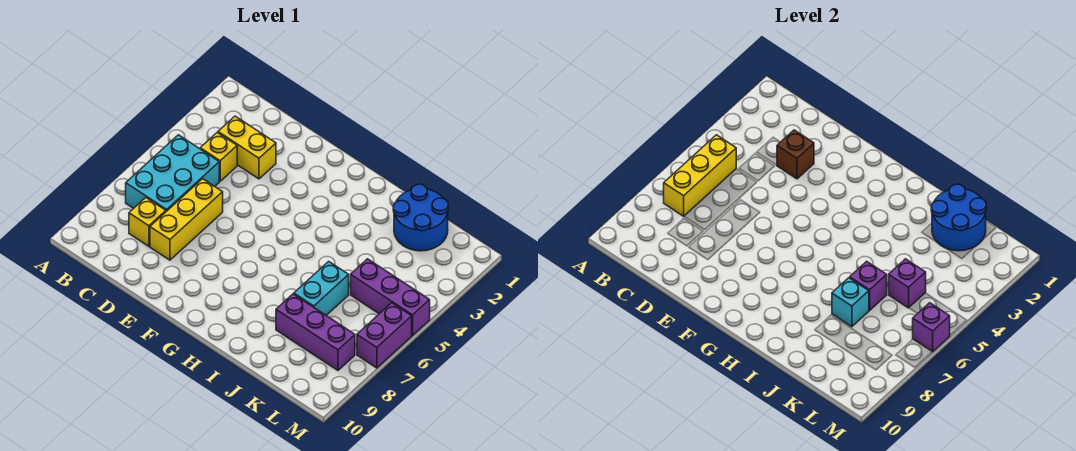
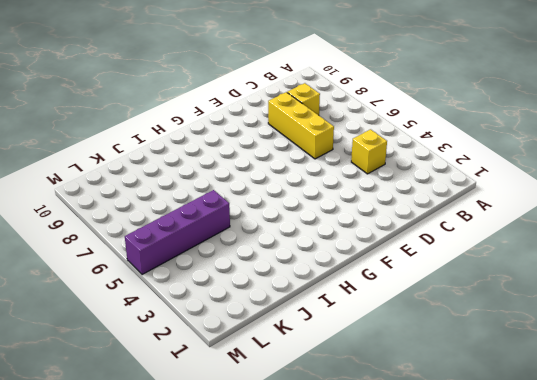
purple 1x4 brick [125,190,230,274] -> purple 1x3 brick [351,259,430,335]
none -> cyan 2x3 brick [126,135,219,211]
none -> yellow 1x2 brick [218,116,276,179]
none -> blue 2x2 round brick [393,184,448,251]

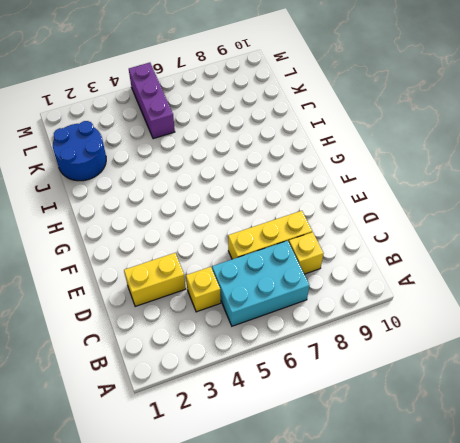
yellow 1x2 brick [124,253,186,307] -> yellow 1x2 brick turned to [218,116,276,179]
none -> cyan 1x2 brick [294,261,349,315]
none -> purple 1x3 brick [276,294,355,370]
none -> purple 1x2 brick [357,303,412,368]

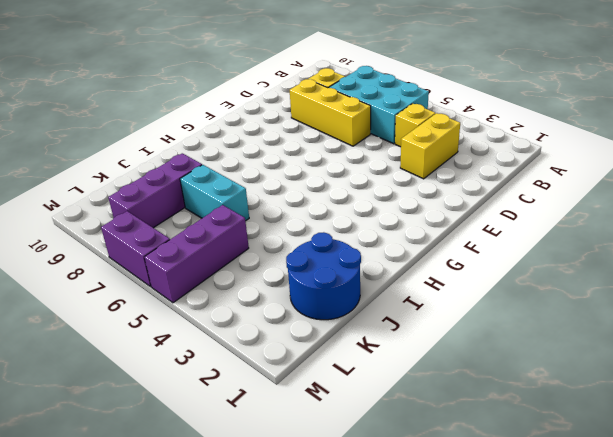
none -> yellow 1x3 brick [664,135,736,216]
none -> brown 1x1 brick [777,130,814,179]
none -> blue 2x2 round brick [931,184,986,251]

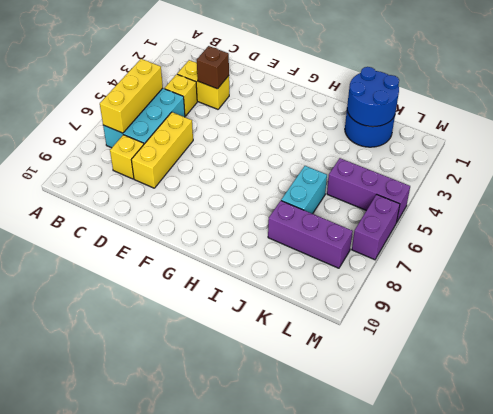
none -> purple 1x1 brick [850,261,887,310]
none -> cyan 1x1 brick [832,278,869,327]
none -> purple 1x1 brick [889,259,926,308]

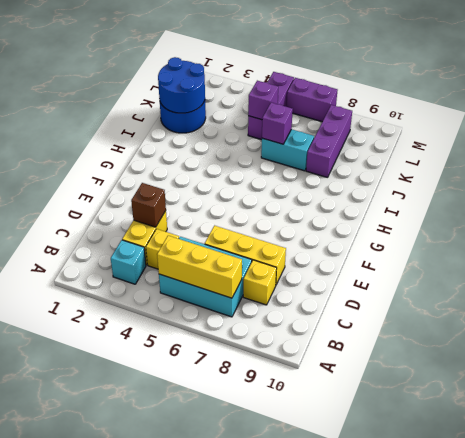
cyan 1x1 brick [111,240,146,284] -> cyan 1x1 brick moved to [832,278,869,327]
none -> purple 1x1 brick [913,303,950,352]

